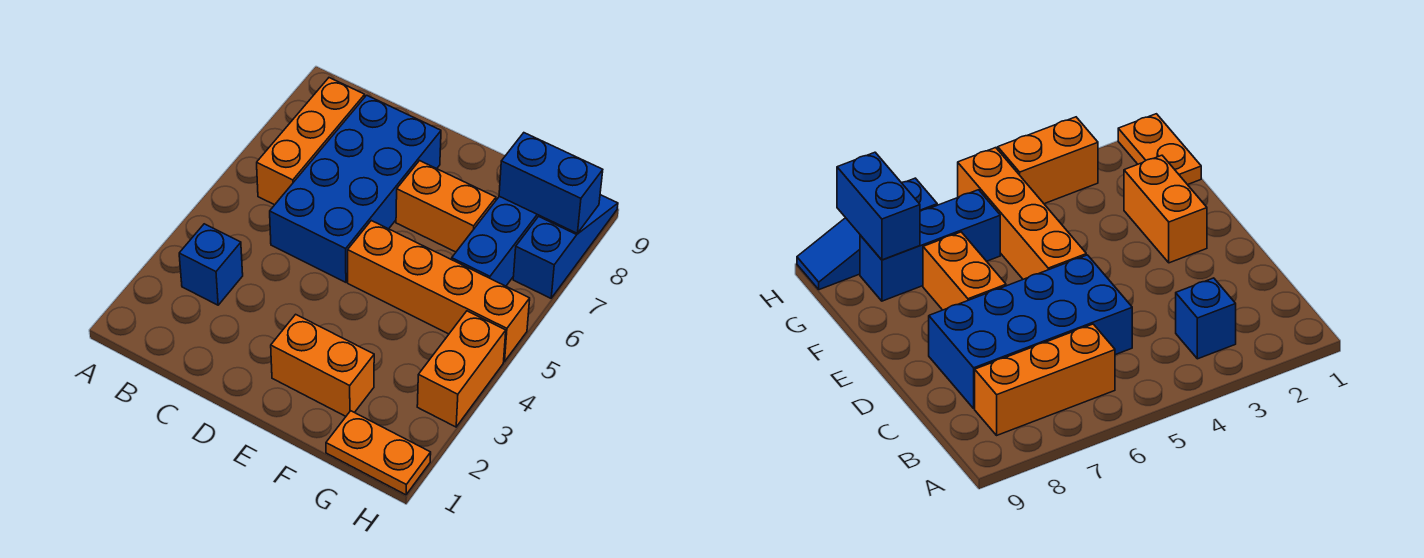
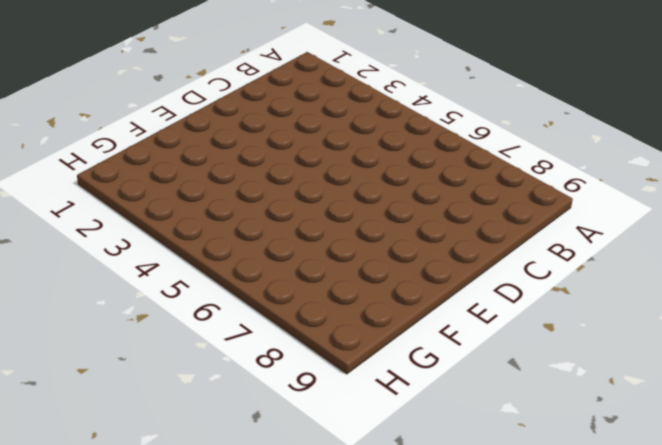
none -> blue 1x1 brick [179,224,243,305]
none -> orange 1x3 brick [257,78,365,205]

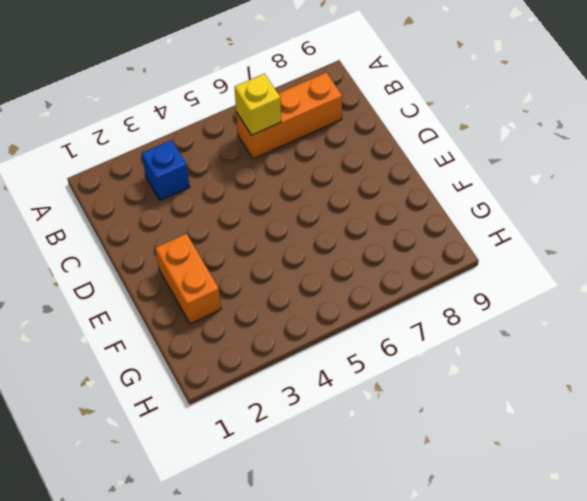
yellow 1x1 brick [235,74,281,135] -> none
none -> blue 2x4 brick [270,95,441,282]
none -> orange 1x4 brick [348,221,530,362]

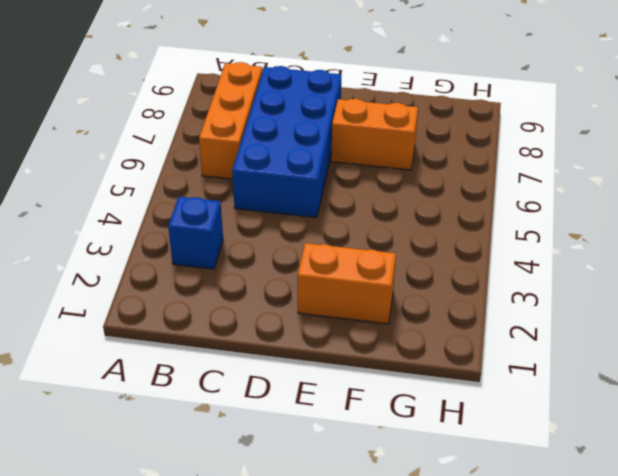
none -> orange 1x4 brick [348,221,530,362]
none -> orange 1x2 plate [326,411,431,495]

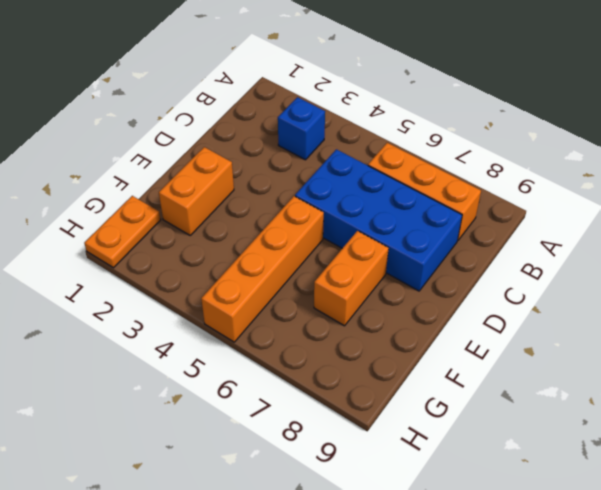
none -> blue 1x3 brick [452,196,539,286]
none -> orange 1x2 brick [417,311,506,427]

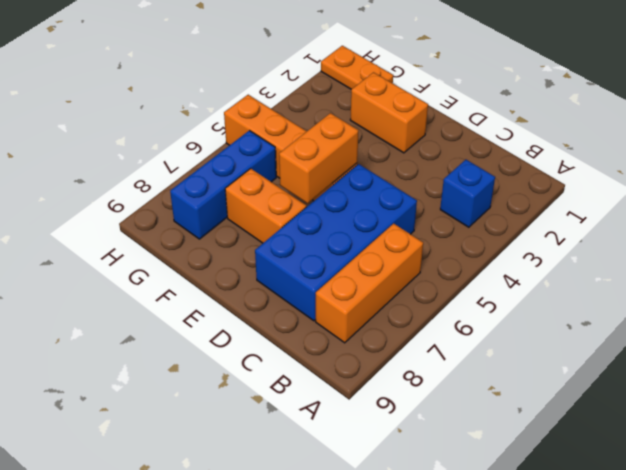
orange 1x2 brick [279,113,359,204] -> orange 1x2 brick moved to [417,311,506,427]
none -> blue 1x3 slope [513,195,618,298]
none -> blue 1x2 brick [499,133,603,233]

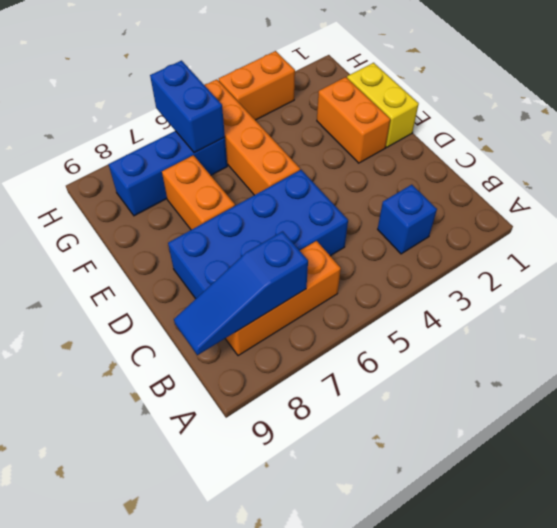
blue 1x3 slope [174,231,308,355] -> blue 1x3 slope moved to [513,195,618,298]
yellow 1x2 brick [347,63,419,147] -> none
blue 1x2 brick [150,61,225,153] -> blue 1x2 brick moved to [499,133,603,233]
none -> orange 1x2 plate [326,411,431,495]

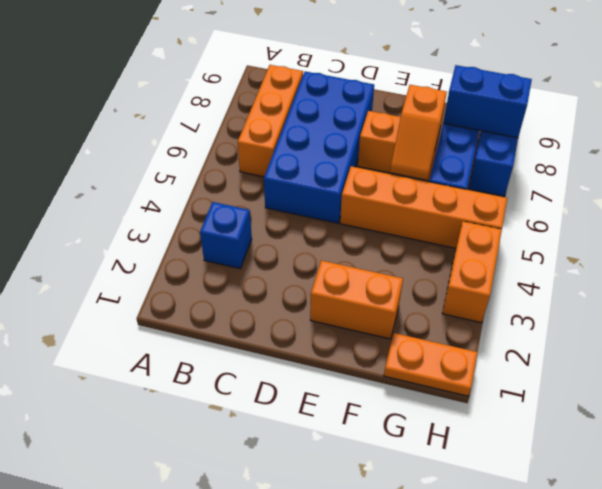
orange 1x2 slope [390,85,447,180] -> none

